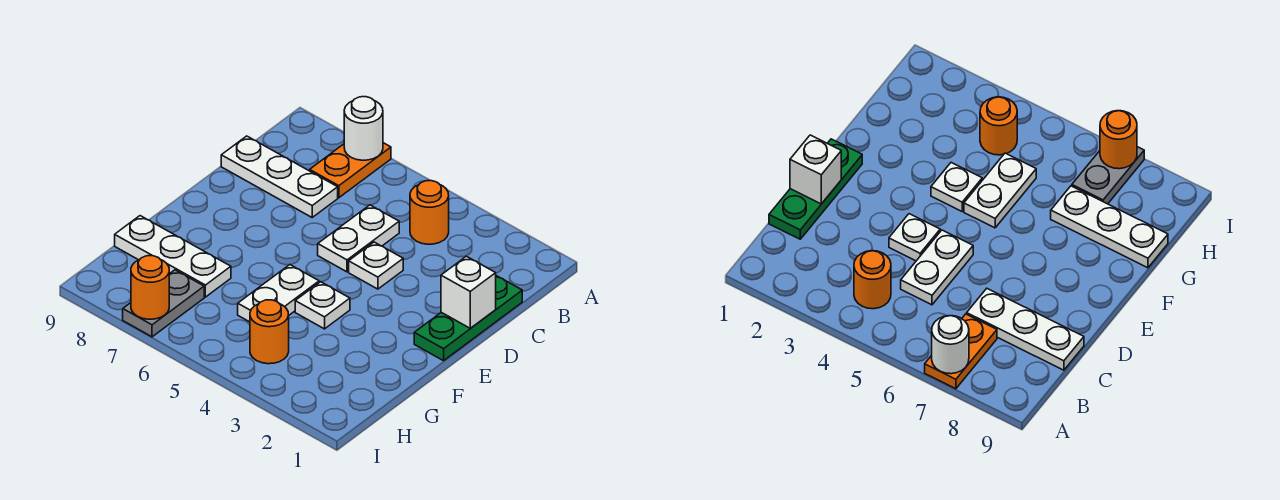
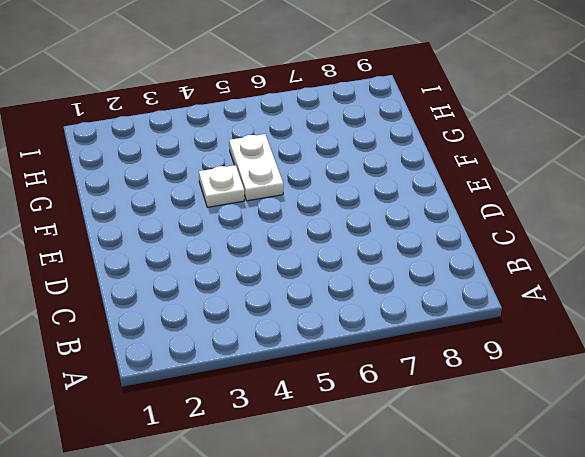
none -> orange 1x2 plate [310,143,391,198]
none -> orange 1x1 round brick [410,181,449,244]
none -> green 1x3 plate [414,276,522,361]

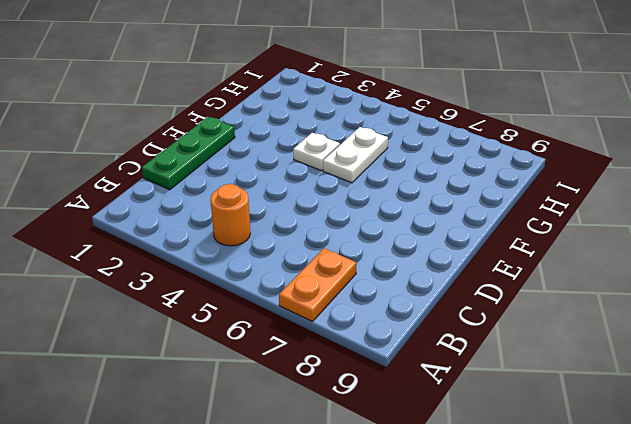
none -> white 1x2 plate [318,205,399,272]
none -> white 1x3 plate [221,136,338,217]
none -> white 1x1 plate [349,242,403,289]

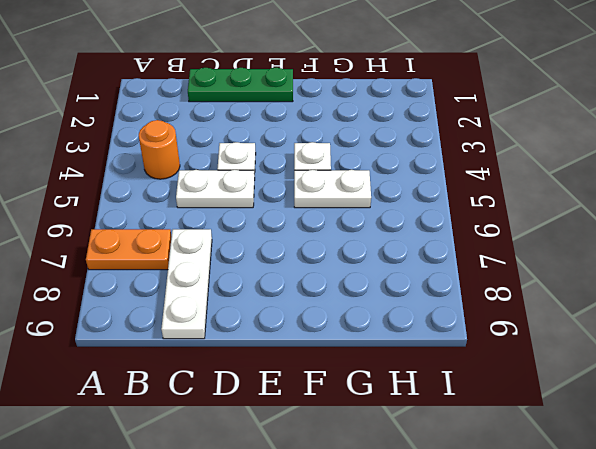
none -> white 1x3 plate [115,216,231,297]
none -> orange 1x1 round brick [250,300,289,364]
none -> grey 1x2 plate [123,270,204,337]

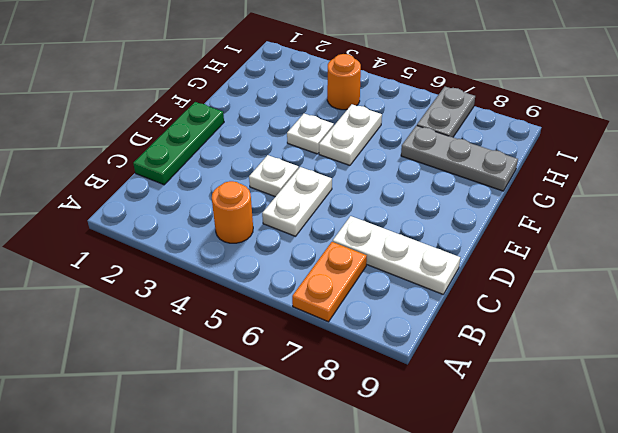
grey 1x3 plate [401,125,518,191] -> white 1x3 plate [115,216,231,297]
none -> white 1x1 round brick [344,97,383,160]
none -> white 1x1 brick [441,256,496,328]
none -> orange 1x1 round brick [131,256,169,319]

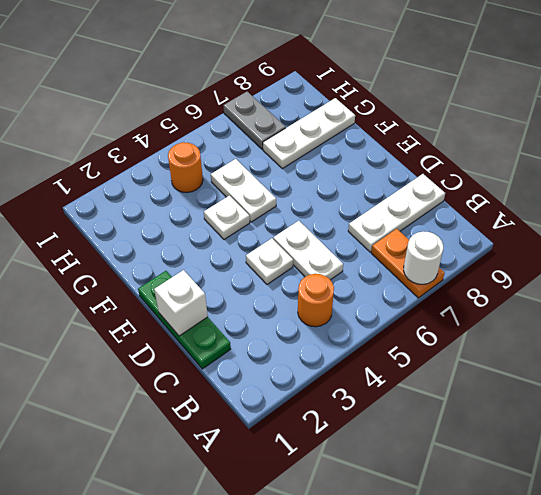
none -> orange 1x1 round brick [131,256,169,319]

